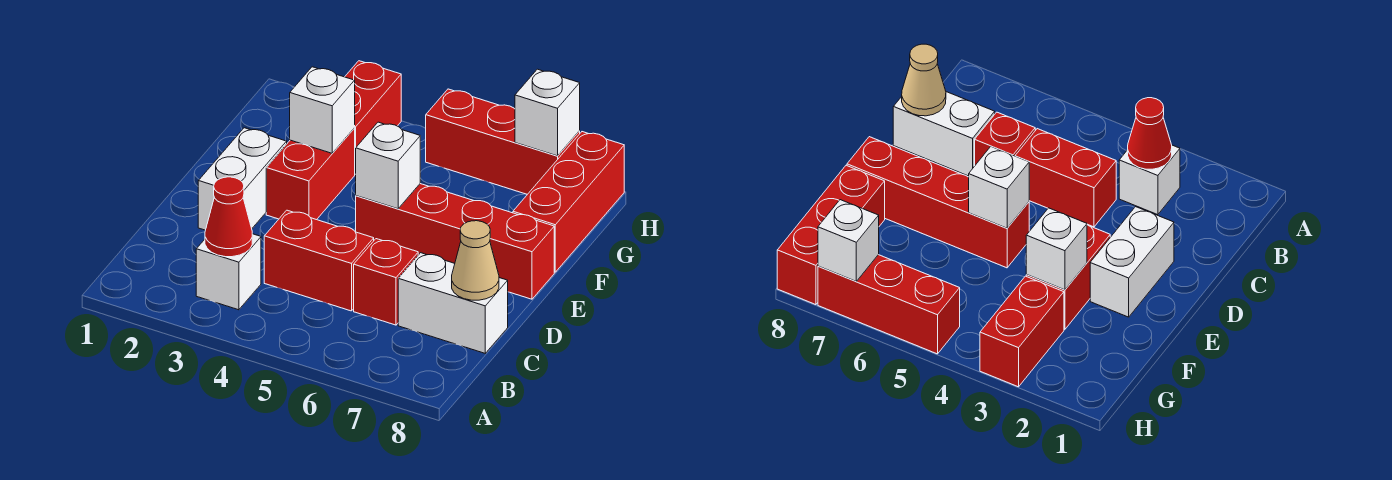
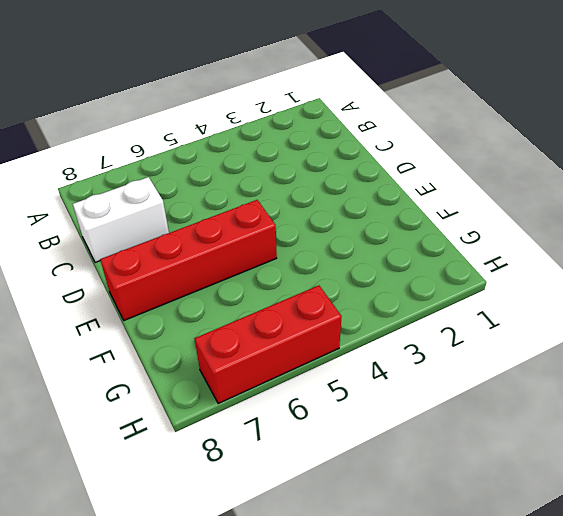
none -> white 1x1 brick [196,234,261,310]
none -> red 1x2 brick [264,210,374,311]
none -> red 1x1 brick [354,239,418,325]

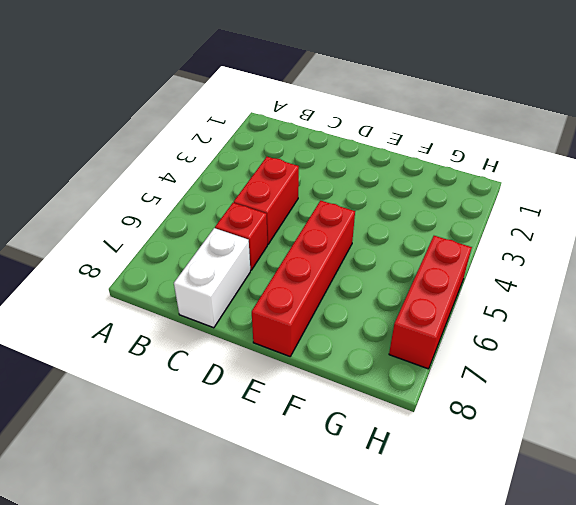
none -> white 1x1 brick [196,234,261,310]
none -> white 1x2 brick [198,128,287,230]
none -> red 1x2 brick [266,129,355,220]

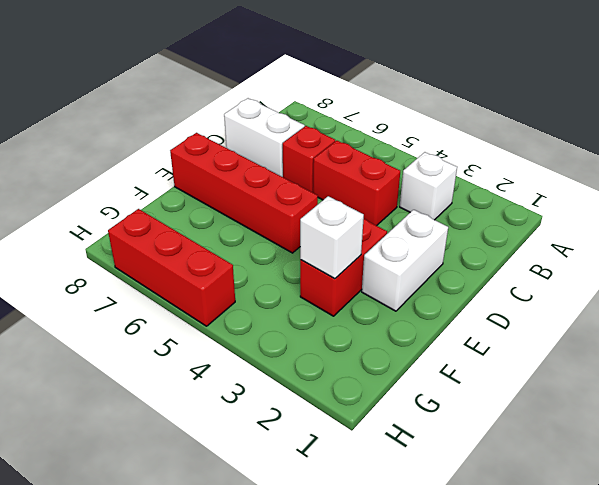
none -> red 1x3 brick [513,132,624,272]
none -> red 1x2 brick [345,61,401,174]
none -> red 1x1 cone [205,177,252,257]

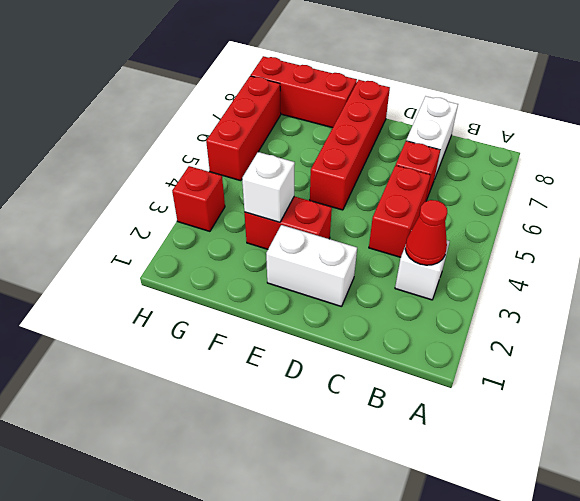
red 1x1 brick [172,166,225,231] -> red 1x2 brick [345,61,401,174]
none -> tan 1x1 cone [452,221,499,300]
none -> white 1x1 brick [356,122,420,209]
none -> white 1x1 brick [515,69,580,156]

